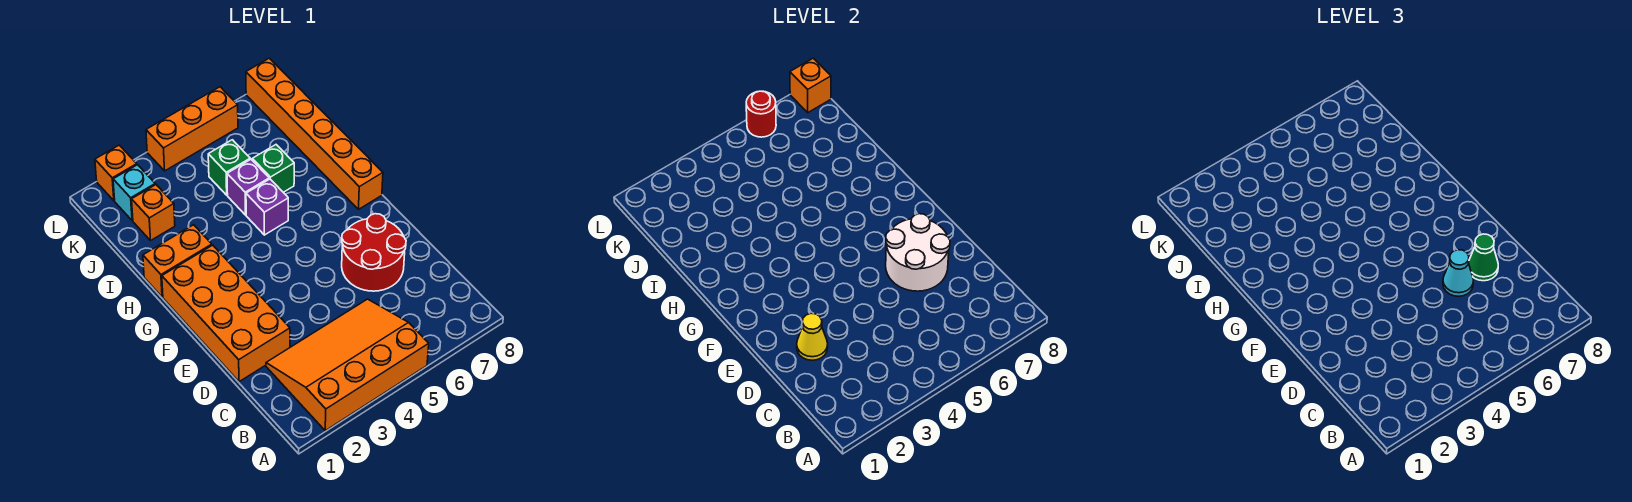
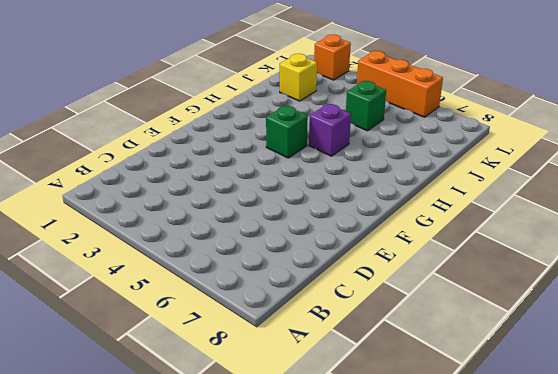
green 1x1 brick [266,105,308,158] -> green 1x1 brick moved to [252,145,294,192]
yellow 1x1 brick [280,54,317,101] -> orange 1x1 brick [132,185,175,240]
none -> orange 3x4 slope [266,299,429,431]
none -> orange 2x4 brick [162,245,290,382]
none -> red 2x2 round brick [342,214,406,291]

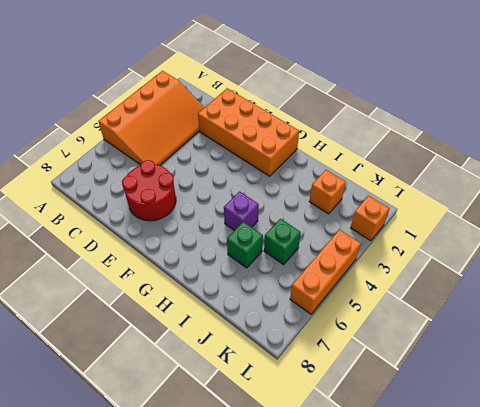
none -> orange 1x6 brick [246,58,383,209]
none -> orange 1x2 brick [143,225,212,297]
none -> purple 1x1 brick [227,159,269,215]

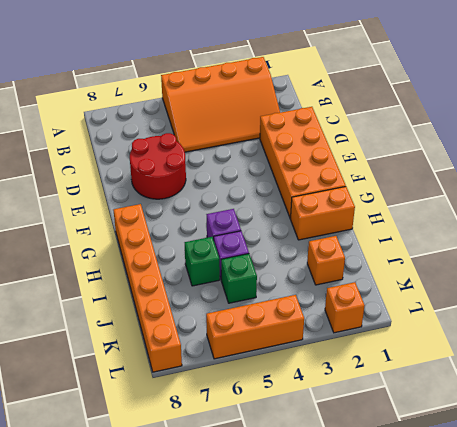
none -> cyan 1x1 brick [113,165,155,221]
none -> yellow 1x1 cone [797,313,828,360]
none -> white 2x2 round brick [886,214,950,291]

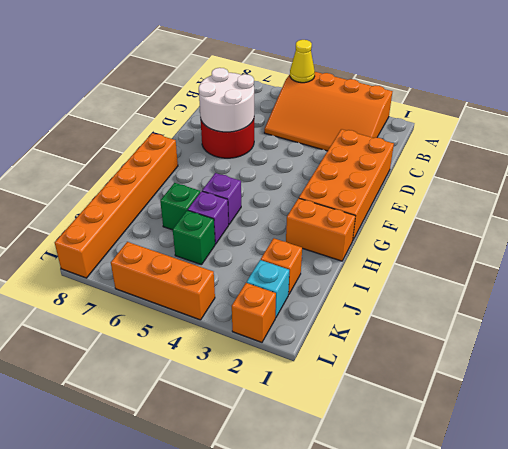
yellow 1x1 cone [290,40,315,83] -> yellow 1x1 cone moved to [797,313,828,360]
none -> red 1x1 round brick [746,91,776,137]
none -> orange 1x1 brick [790,58,831,113]
none -> cyan 1x1 cone [1443,250,1473,296]

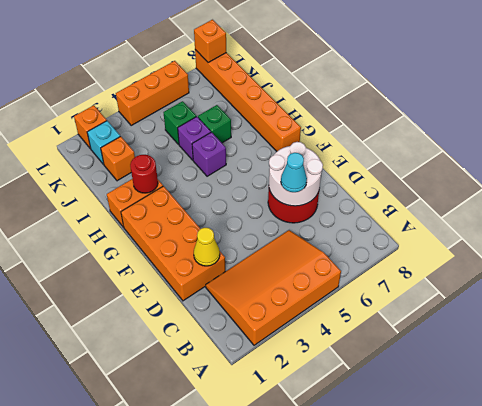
red 1x1 round brick [130,155,158,193] -> red 1x1 round brick moved to [746,91,776,137]
none -> green 1x1 cone [1468,234,1498,281]

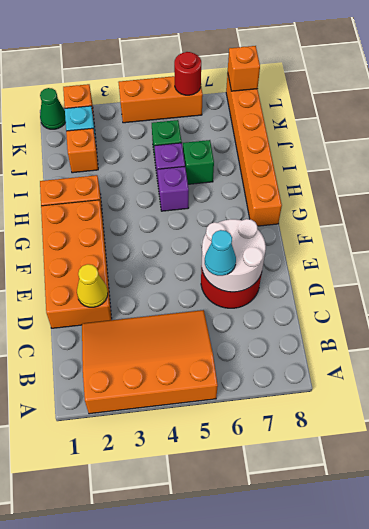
green 1x1 cone [40,88,66,129] -> green 1x1 cone moved to [1468,234,1498,281]

